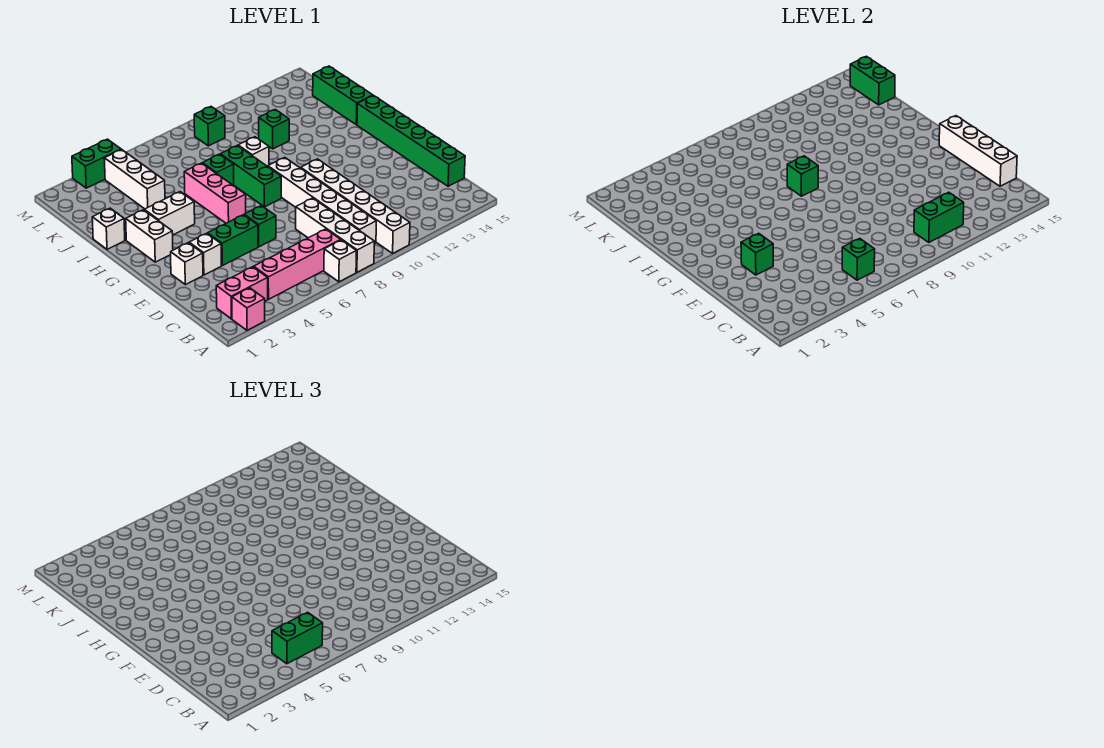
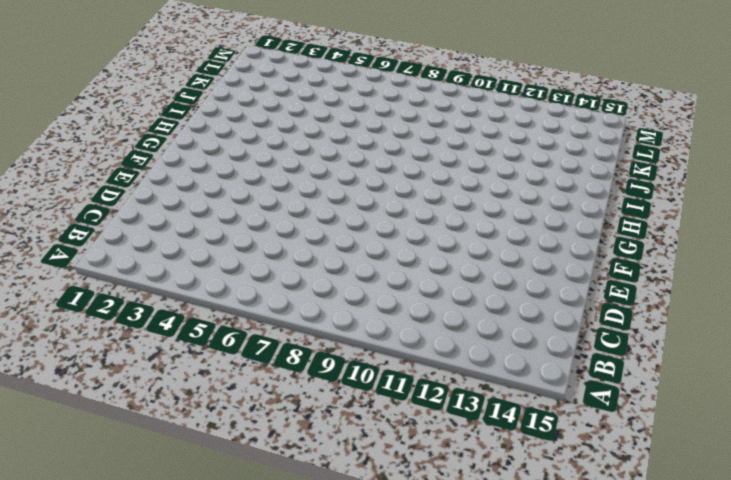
none -> pink 1x1 brick [232,288,265,330]
none -> white 1x1 brick [324,240,356,282]
none -> white 1x4 brick [296,198,374,272]
none -> white 1x6 brick [301,159,410,253]

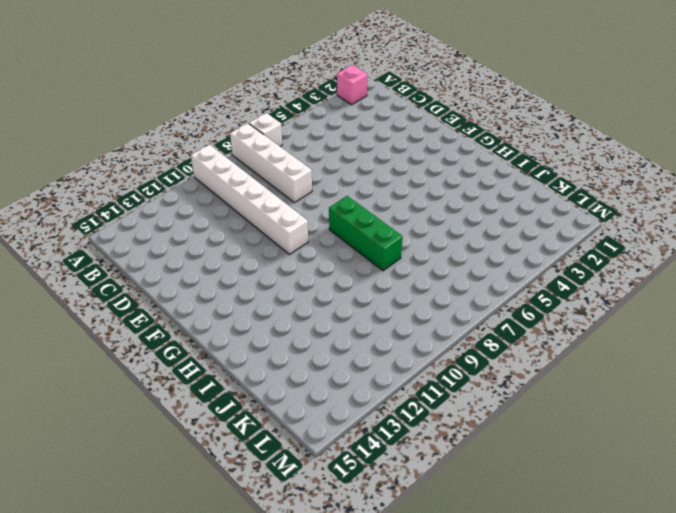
none -> pink 1x2 brick [216,267,268,319]
none -> pink 1x4 brick [254,229,340,299]
none -> white 1x6 brick [268,157,376,244]
none -> green 1x6 brick [357,96,465,186]

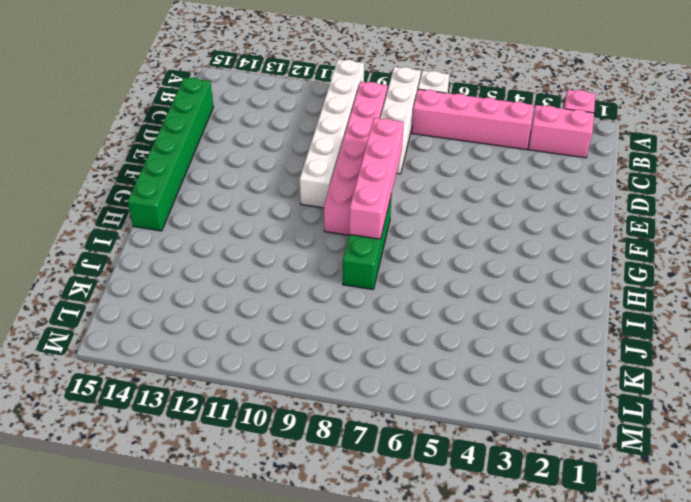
pink 1x6 brick [324,82,388,235] -> white 1x6 brick [268,157,376,244]
pink 1x4 brick [349,118,404,239] -> green 1x1 brick [787,156,818,196]
none -> white 1x1 brick [171,243,203,285]
none -> white 1x1 brick [189,233,221,275]
none -> green 1x2 brick [208,215,258,266]
none -> green 1x1 brick [244,206,276,247]

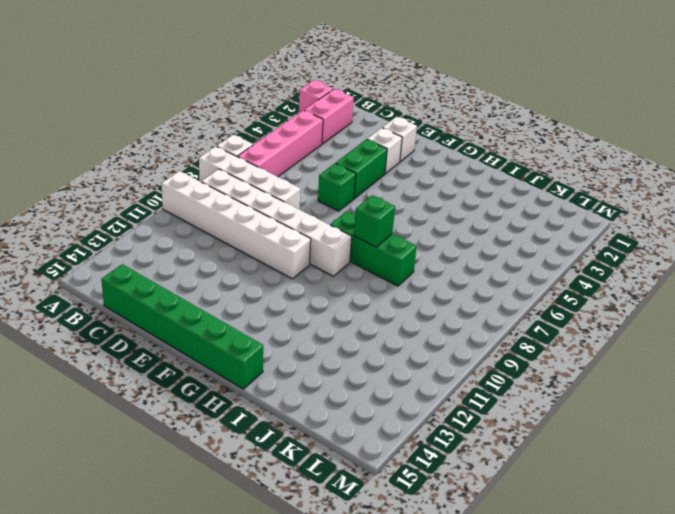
none -> white 1x2 brick [126,210,173,262]
none -> pink 1x3 brick [184,163,246,223]
none -> white 1x2 brick [144,192,195,235]
none -> white 1x1 brick [92,208,125,249]

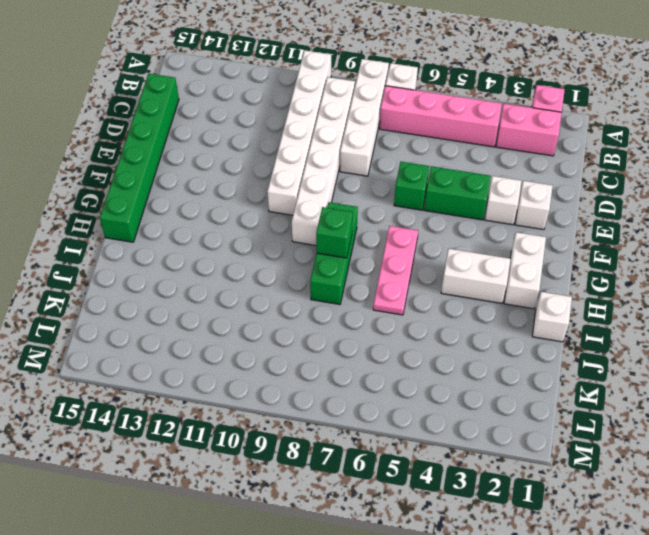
pink 1x3 plate [373,226,418,315] -> pink 1x3 brick [184,163,246,223]
none -> green 1x1 brick [202,154,234,186]
none -> white 1x1 brick [238,137,269,166]
none -> green 1x3 brick [313,66,373,125]
none -> white 1x3 brick [104,150,165,209]

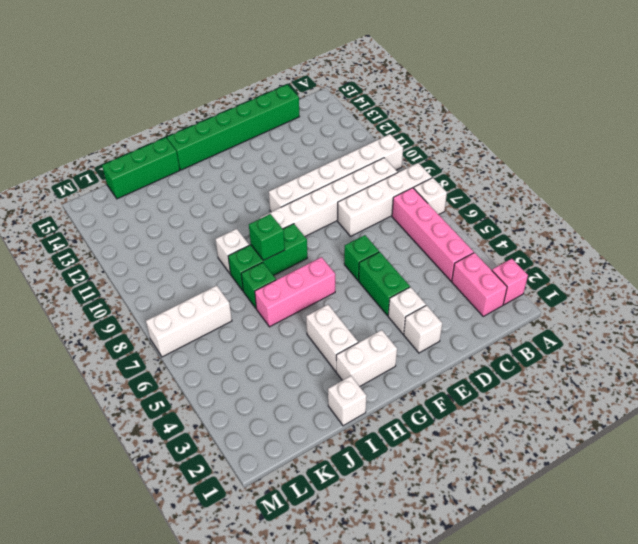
white 1x3 brick [146,285,232,357] -> white 1x3 brick moved to [104,150,165,209]
none -> green 1x1 brick [259,110,289,149]
none -> green 1x1 brick [194,107,225,146]
none -> green 1x2 brick [72,139,121,188]
none -> green 1x1 brick [842,238,875,280]

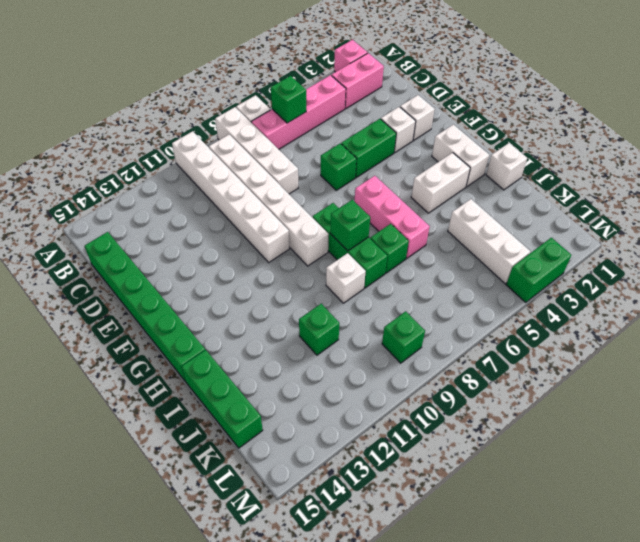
none -> green 1x2 brick [914,192,964,242]
none -> white 1x4 brick [939,116,1017,186]
none -> green 1x1 brick [741,233,773,275]
none -> green 1x2 brick [850,56,895,105]

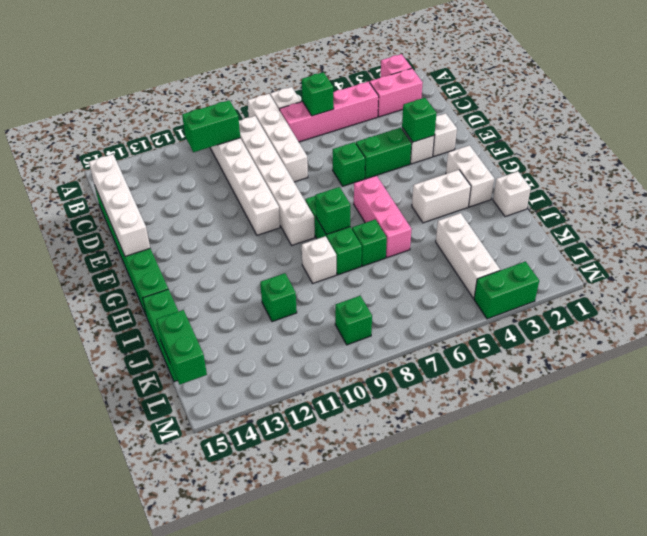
none -> green 1x2 brick [272,612,323,664]

